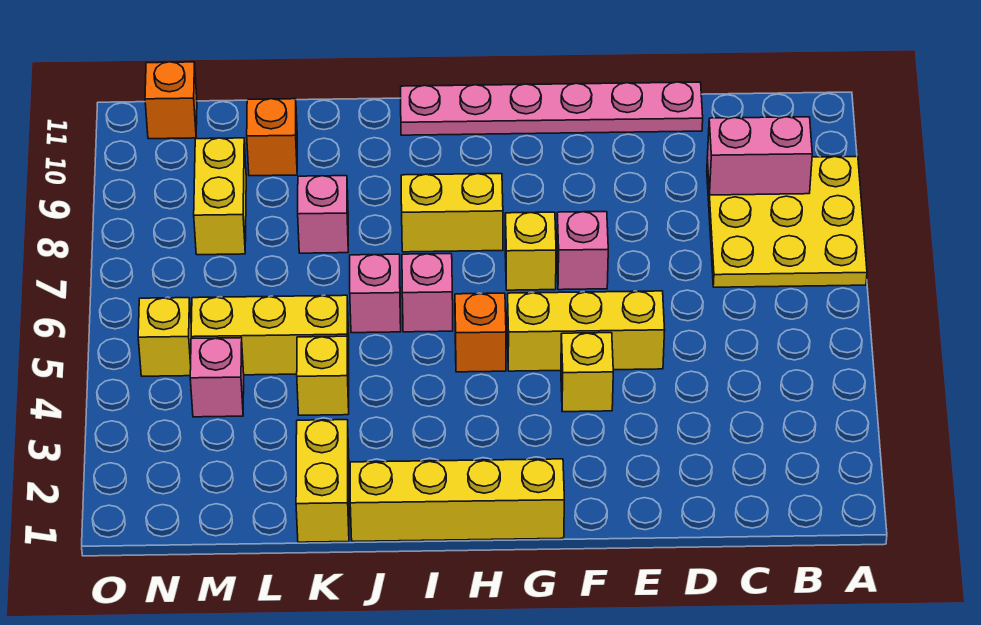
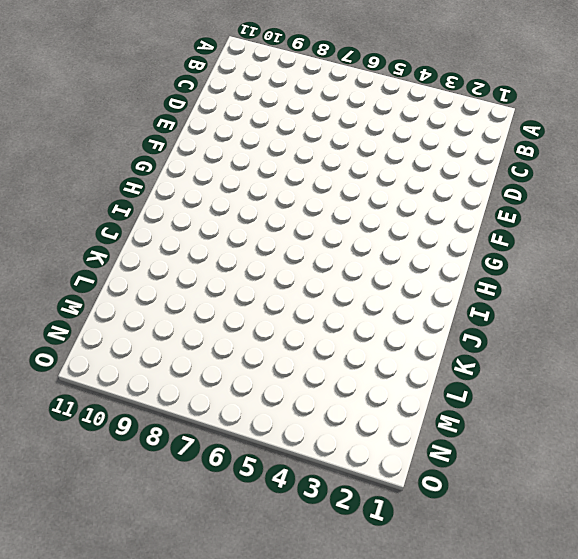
none -> yellow 3x3 plate [707,156,867,287]
none -> pink 1x6 plate [401,82,703,135]
none -> yellow 1x3 brick [507,291,665,371]

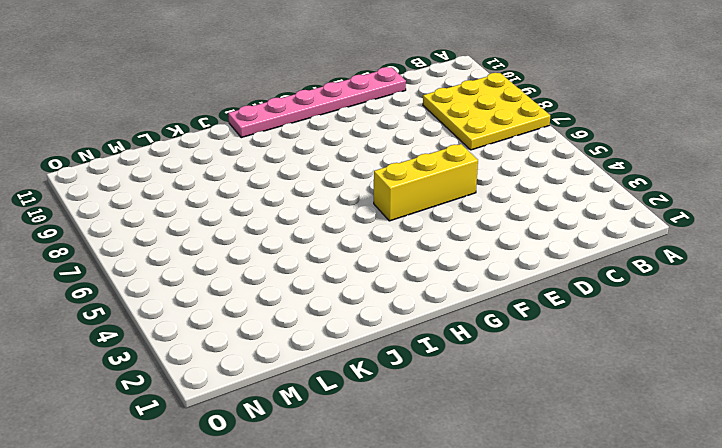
none -> yellow 1x1 brick [561,333,613,412]
none -> pink 1x1 brick [557,212,608,290]
none -> yellow 1x4 brick [350,459,564,541]

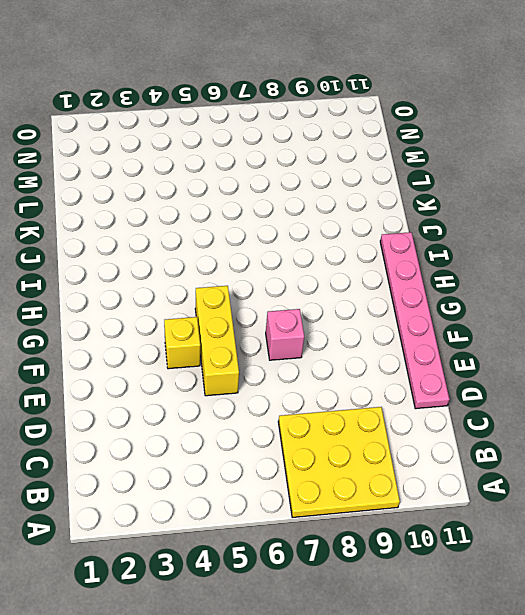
none -> yellow 1x4 brick [350,459,564,541]
none -> yellow 1x1 brick [505,212,556,290]
none -> orange 1x1 brick [455,293,506,372]

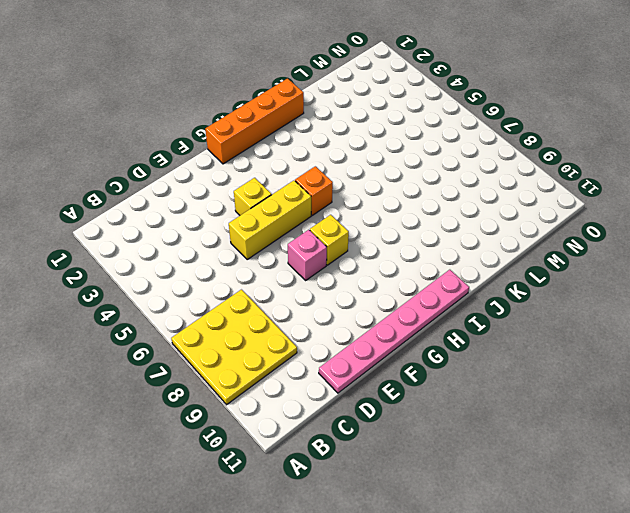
orange 1x4 brick [205,79,304,164] -> yellow 1x4 brick [350,459,564,541]
none -> yellow 1x2 brick [401,174,503,252]
none -> pink 1x1 brick [402,254,453,332]
none -> pink 1x1 brick [350,254,401,333]

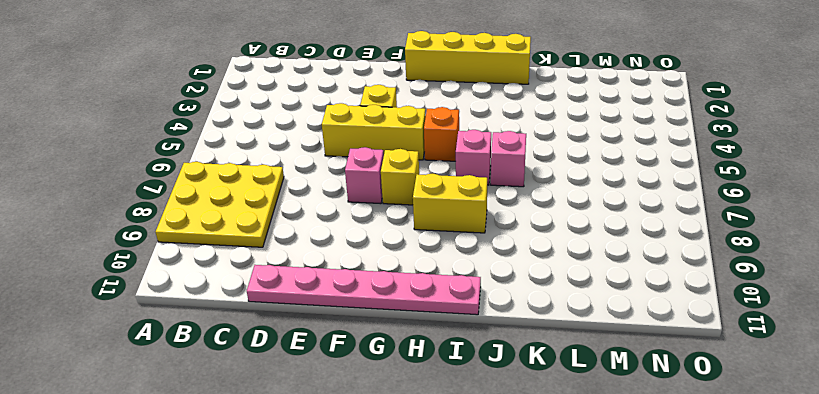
none -> yellow 1x2 brick [296,420,349,542]
none -> yellow 1x1 brick [297,336,349,415]
none -> yellow 1x3 brick [191,295,349,375]

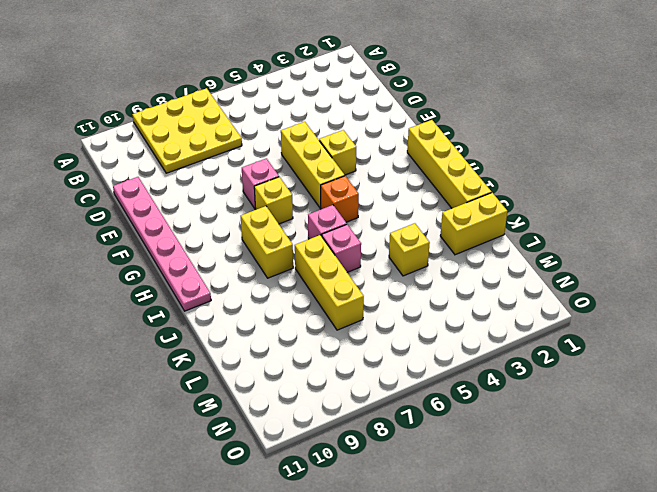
yellow 1x3 brick [295,235,364,330] -> yellow 1x3 brick moved to [191,295,349,375]
none -> pink 1x1 brick [298,176,348,253]
none -> orange 1x1 brick [247,99,297,176]
none -> pink 1x1 brick [190,338,244,417]

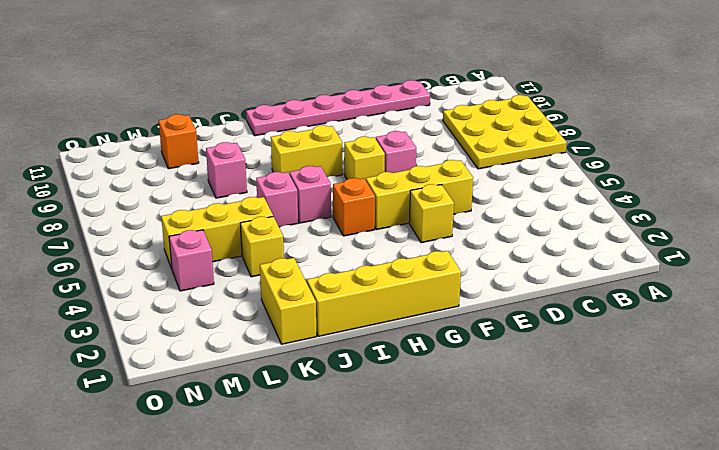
none -> yellow 1x2 brick [194,138,246,255]
none -> yellow 1x1 brick [138,298,191,376]
none -> orange 1x1 brick [145,62,197,139]

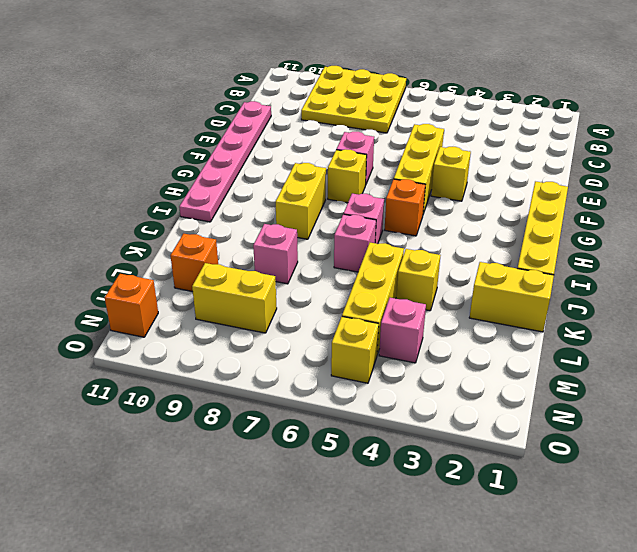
none -> pink 1x2 brick [707,117,812,195]

